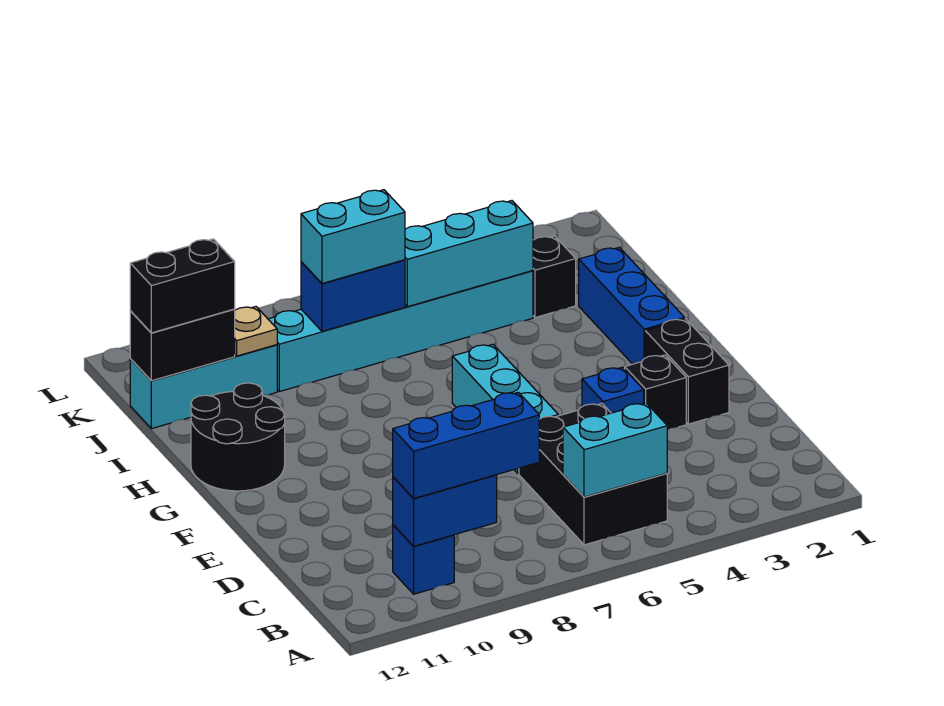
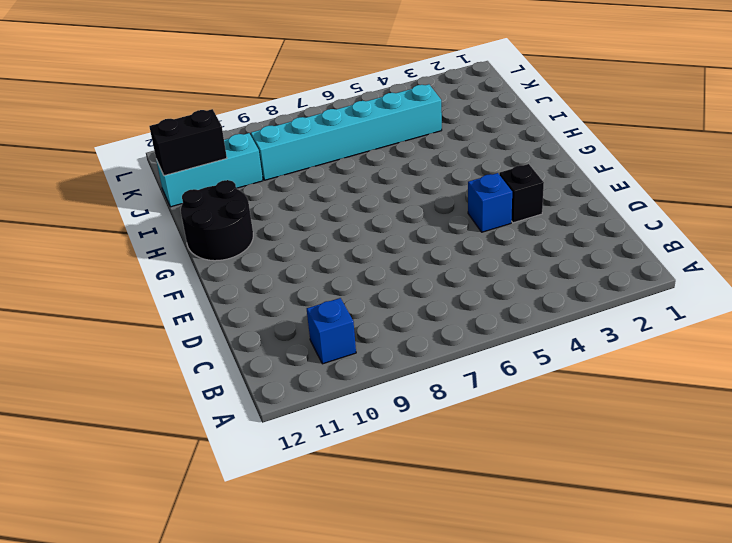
none -> black 2x3 brick [519,403,667,545]
none -> black 1x2 brick [645,319,729,424]
none -> cyan 1x3 brick [452,344,558,473]

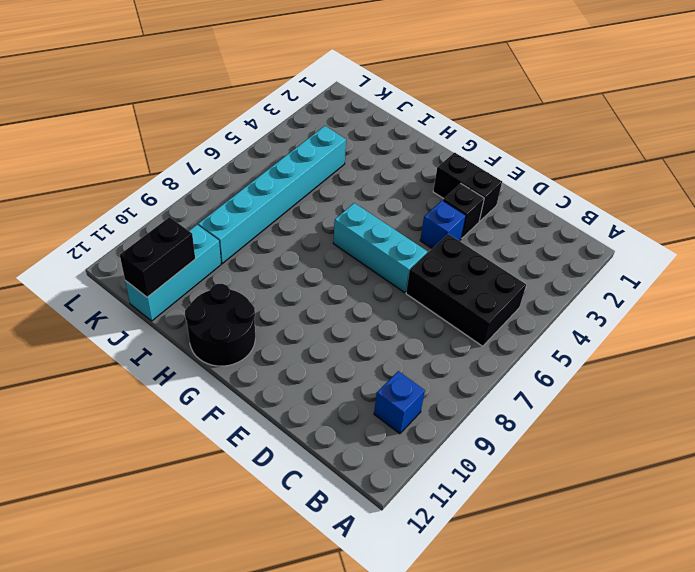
none -> blue 1x3 brick [579,247,685,364]
none -> black 1x1 brick [533,236,576,318]
none -> cyan 1x2 brick [563,403,667,497]

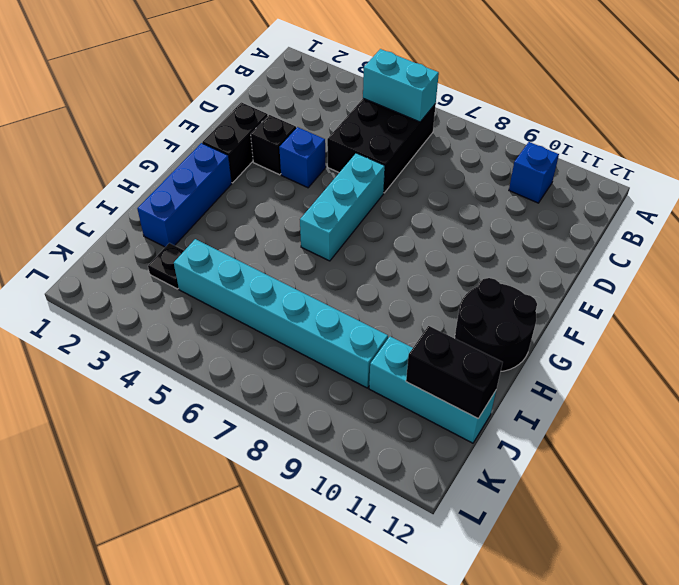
black 1x1 plate [148,243,184,289] -> black 1x1 brick [533,236,576,318]
none -> blue 1x2 brick [393,475,497,546]
none -> cyan 1x3 brick [405,201,533,307]
none -> blue 1x2 brick [301,260,405,331]

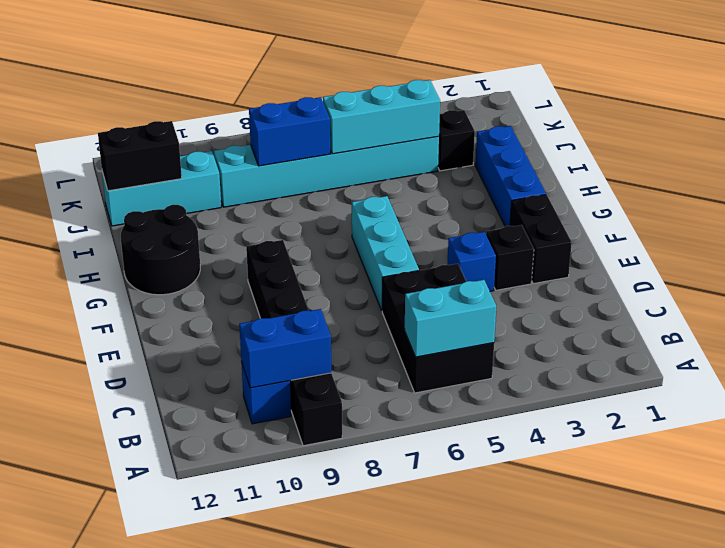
black 1x6 brick [246,240,342,446] -> none
none -> tan 1x1 plate [235,307,277,356]
none -> blue 1x3 brick [393,392,539,499]
none -> cyan 1x2 brick [301,190,405,283]

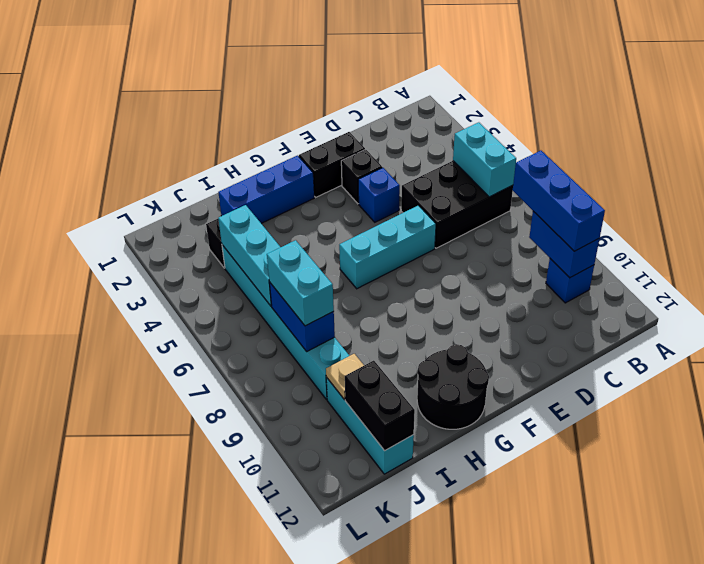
none -> black 1x2 brick [130,239,235,333]

